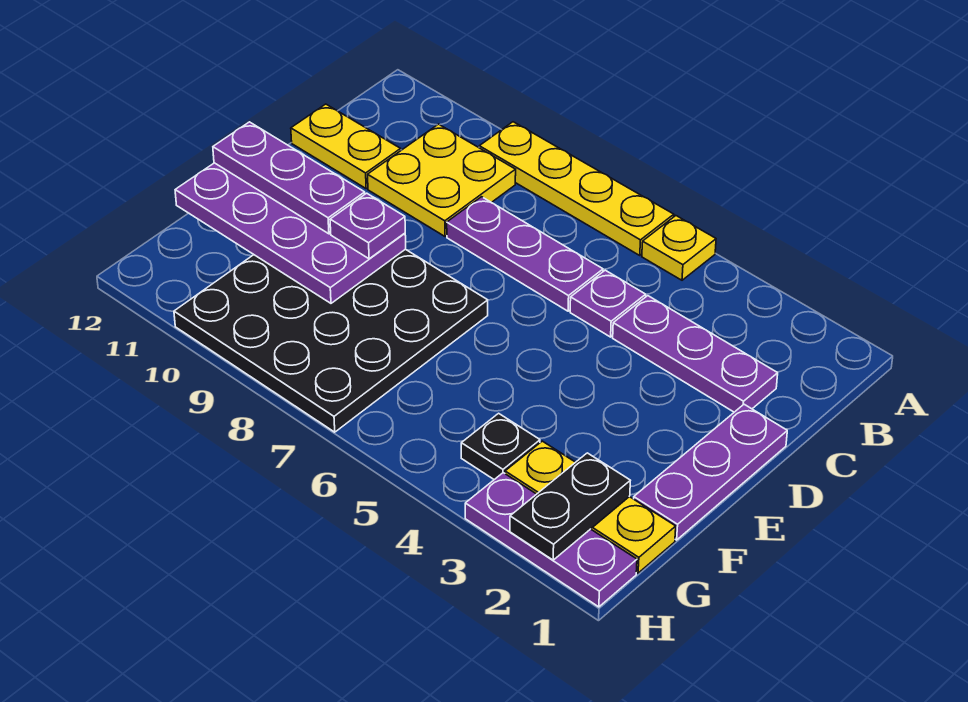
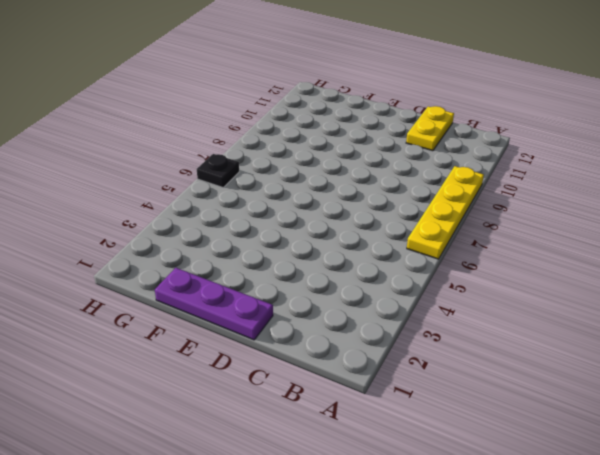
black 1x1 plate [197,154,239,187] -> black 1x1 plate moved to [461,413,540,480]
none -> yellow 1x1 plate [642,216,716,280]
none -> yellow 2x2 plate [368,124,516,236]
none -> purple 1x3 plate [613,296,778,412]

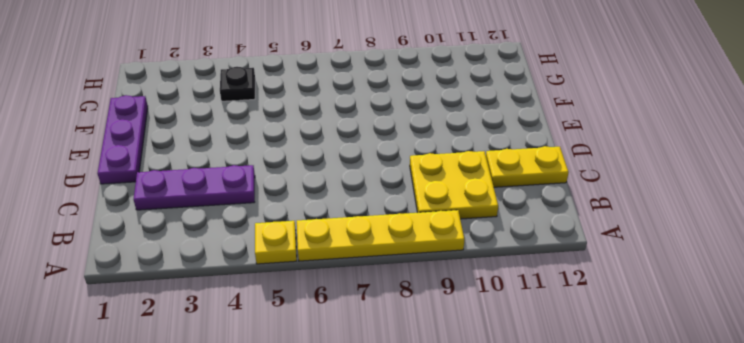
none -> purple 1x1 plate [570,270,646,337]
none -> purple 1x3 plate [447,197,603,311]
none -> black 4x4 plate [174,249,488,432]

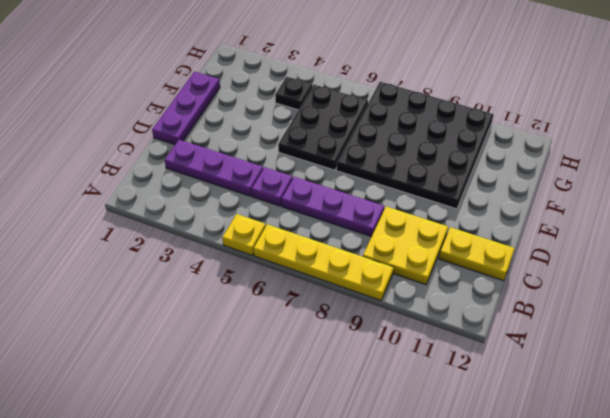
black 2x3 plate [278,85,368,170] -> none
none -> yellow 1x3 plate [505,441,676,573]
none -> purple 1x3 plate [465,473,637,607]
none -> purple 2x4 plate [175,163,406,303]

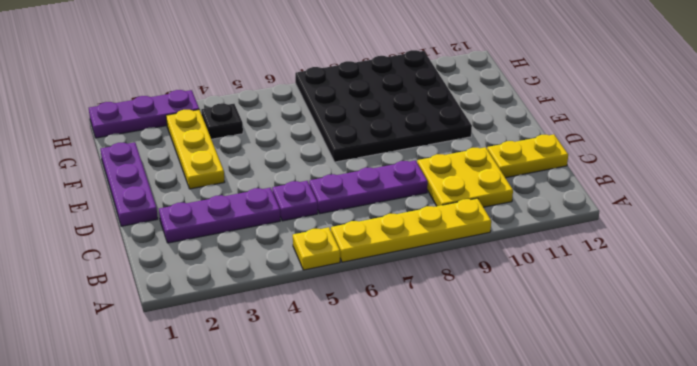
yellow 1x3 plate [166,110,225,189] -> yellow 1x3 plate turned to [505,441,676,573]
none -> purple 2x4 plate [175,163,406,303]
none -> black 1x2 plate [510,453,630,560]
none -> purple 1x1 plate [330,193,405,259]

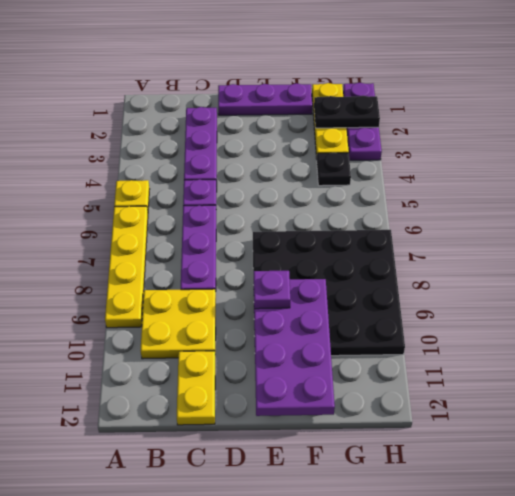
none -> purple 1x3 plate [213,122,365,234]

